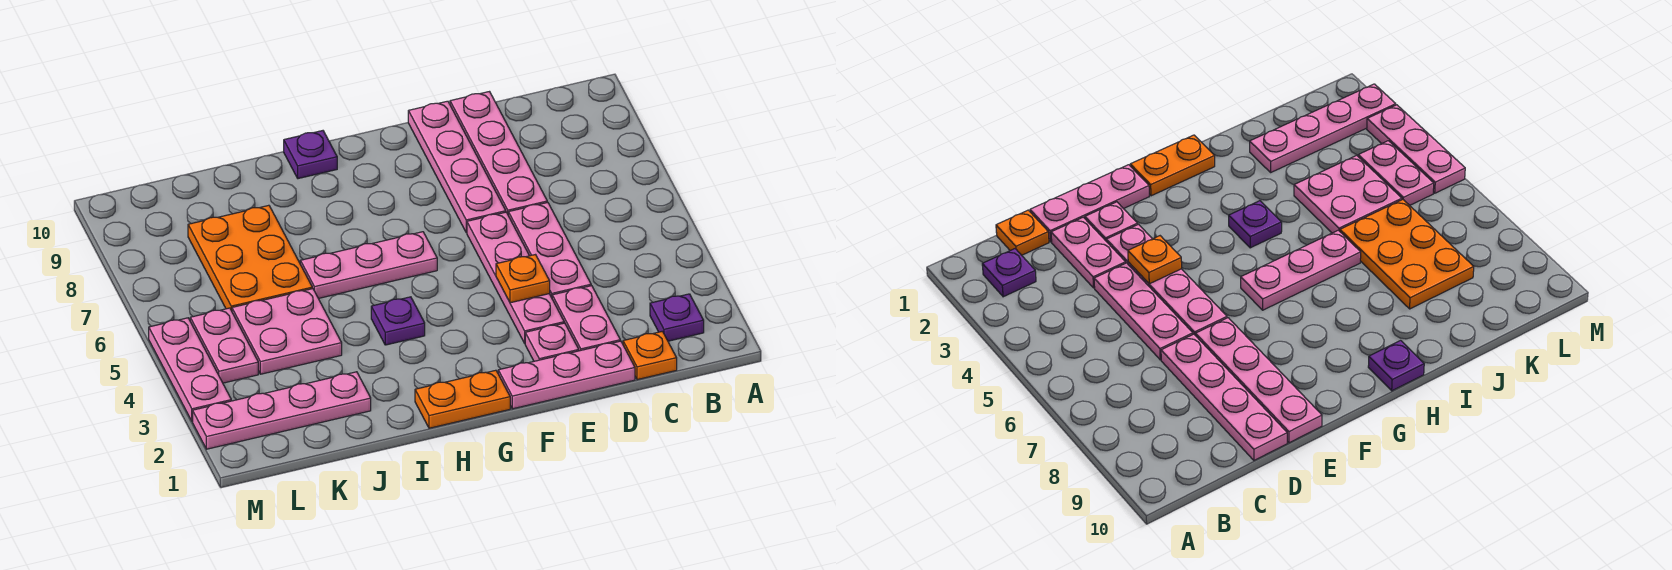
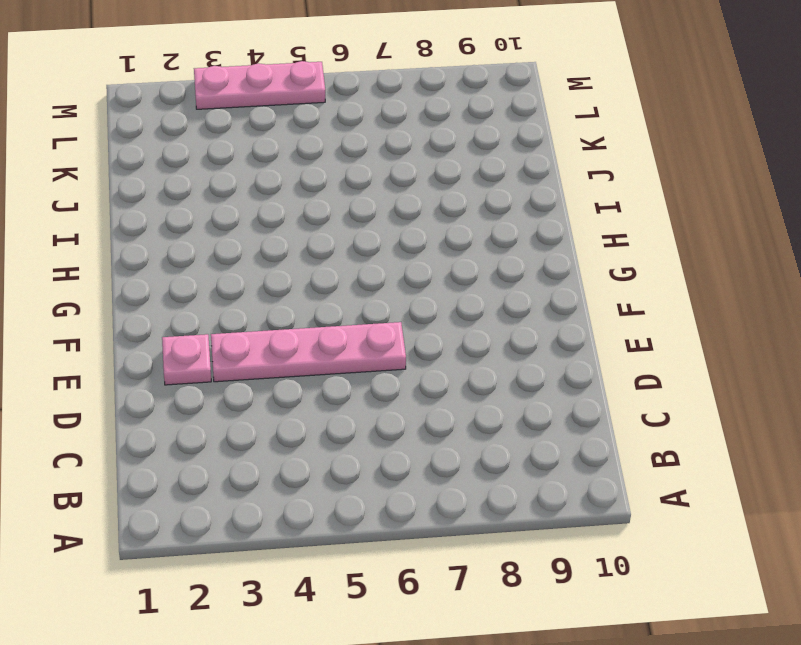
none -> purple 1x1 plate [650,294,704,341]
none -> orange 1x1 plate [623,331,677,380]
none -> pink 1x3 plate [498,341,635,409]

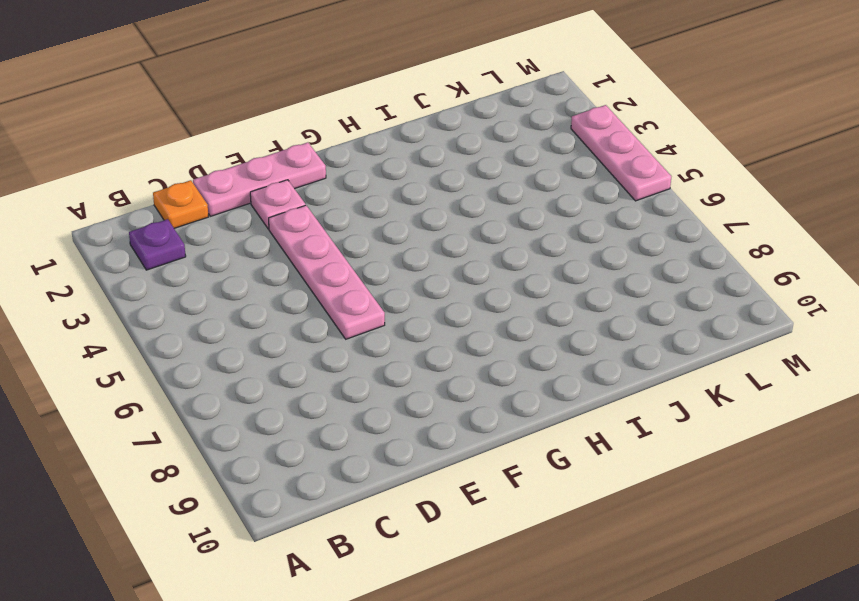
none -> pink 1x2 plate [552,286,620,351]
none -> pink 1x3 plate [508,202,591,297]
none -> pink 1x4 plate [450,92,547,214]

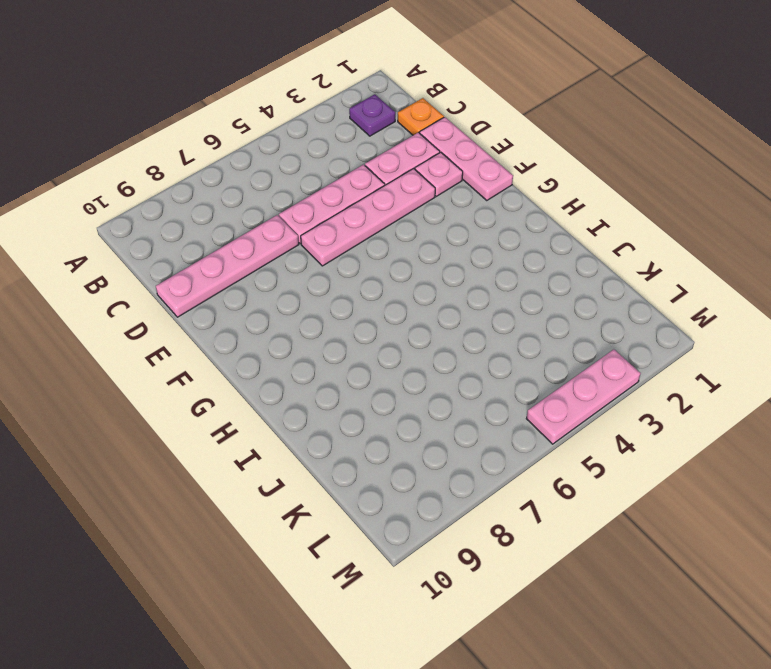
none -> pink 1x4 plate [408,101,506,233]
none -> orange 1x2 plate [415,370,510,428]
none -> pink 1x3 plate [300,232,437,298]

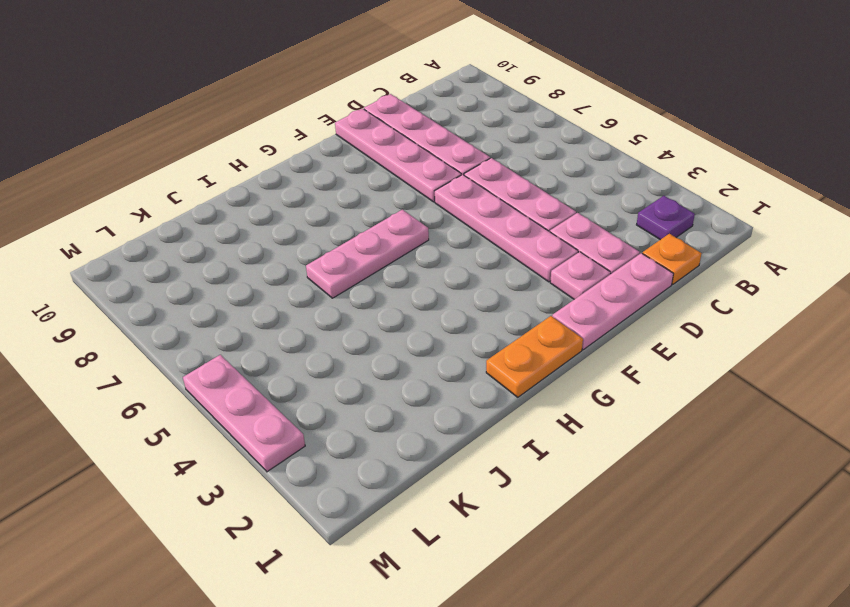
none -> purple 1x1 plate [371,297,425,345]
none -> purple 1x1 plate [284,131,337,179]
none -> pink 1x4 plate [193,372,371,449]

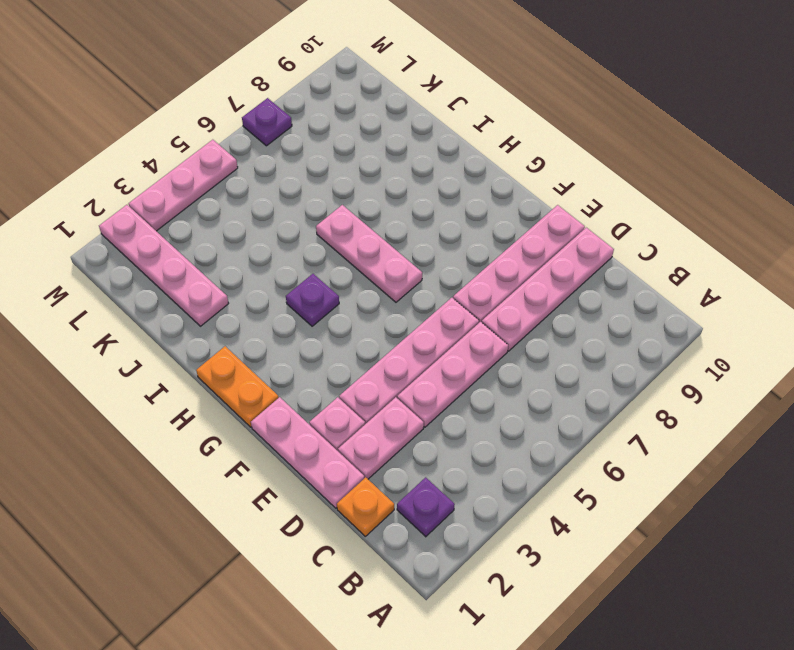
purple 1x1 plate [242,98,292,146] -> purple 1x1 plate moved to [284,131,337,179]
none -> pink 2x2 plate [232,289,342,374]
none -> orange 2x3 plate [188,205,312,311]
none -> pink 1x2 plate [190,308,258,383]

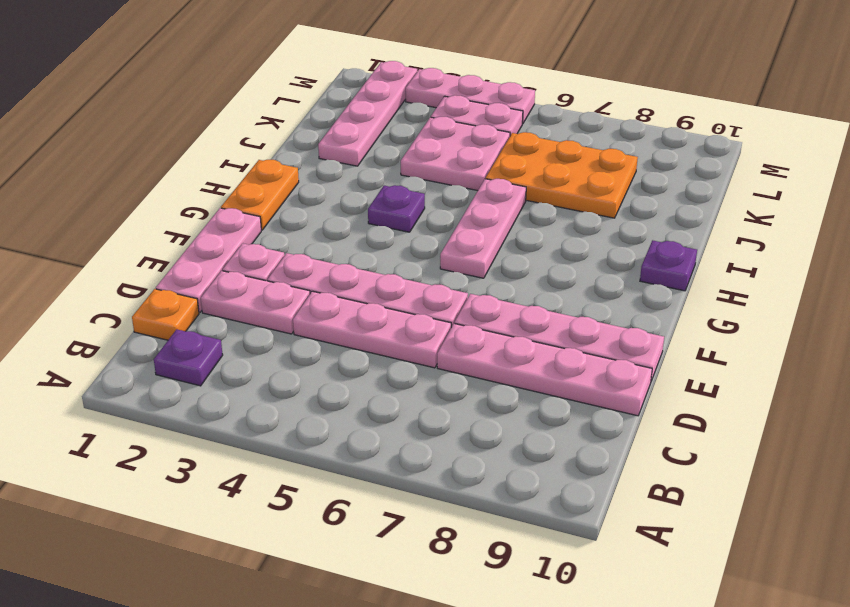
none -> orange 1x1 plate [496,255,550,303]

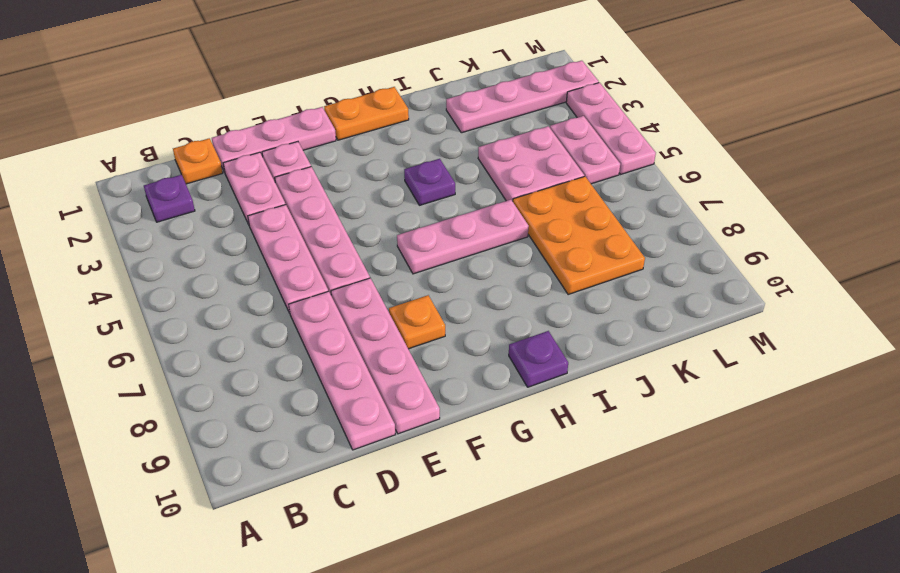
orange 1x1 plate [389,295,445,349] -> orange 1x1 plate moved to [496,255,550,303]

